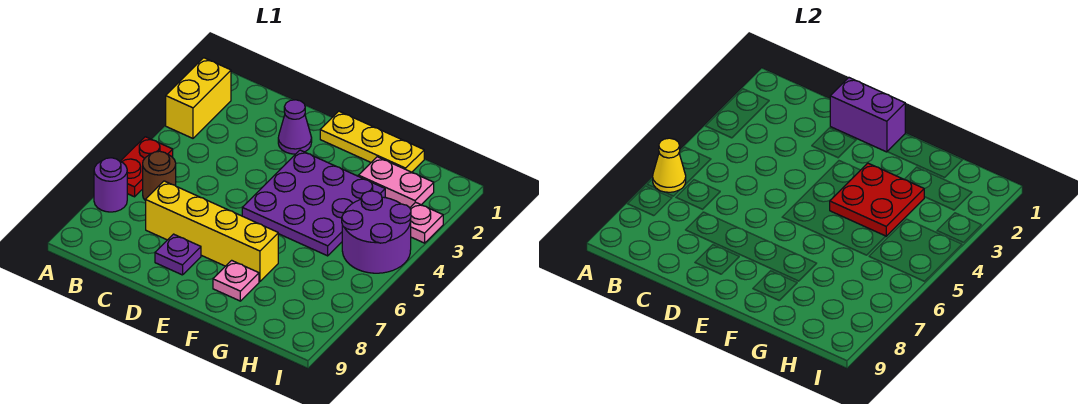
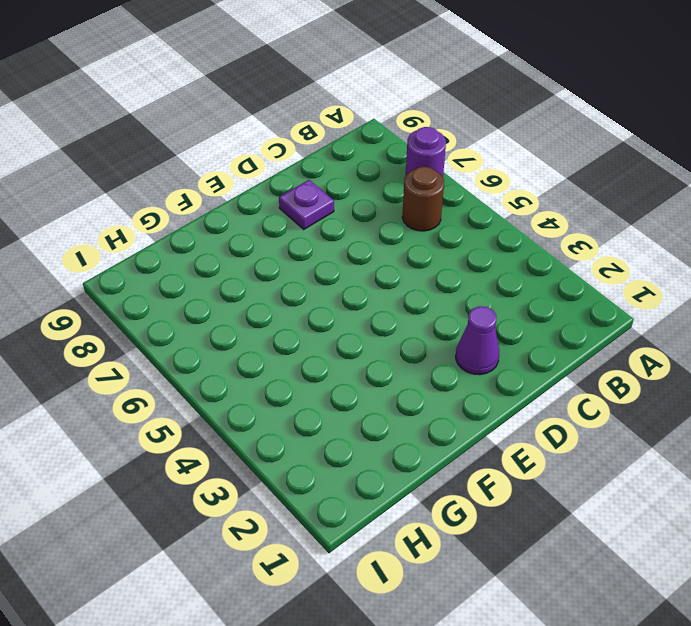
none -> yellow 1x2 brick [166,58,231,138]
none -> red 1x2 plate [121,137,173,197]
none -> yellow 1x4 brick [146,181,278,282]

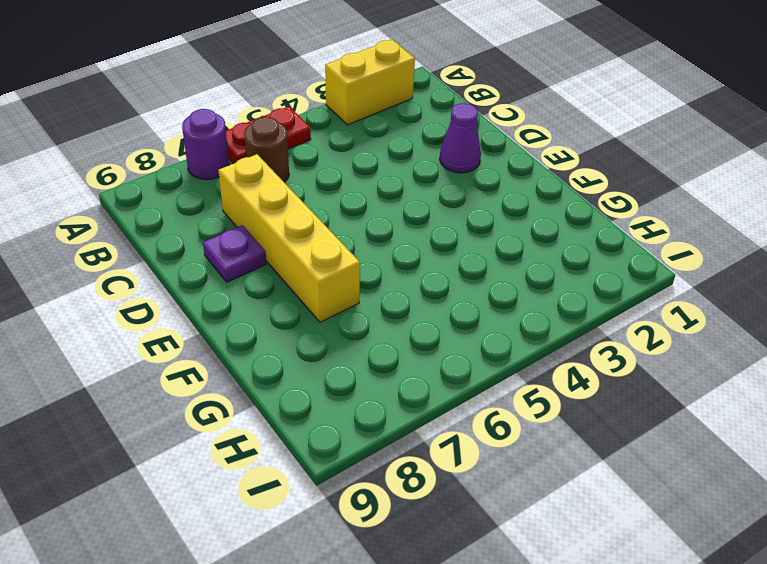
none -> yellow 1x3 plate [320,111,424,172]
none -> purple 3x3 plate [242,150,385,256]
none -> pink 1x1 plate [213,260,259,301]

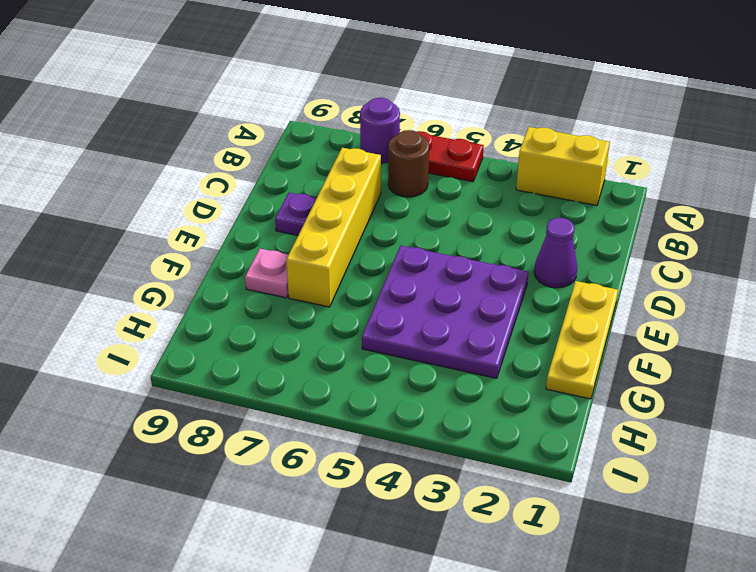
none -> pink 1x2 plate [359,157,434,208]
none -> purple 2x2 round brick [342,191,411,273]
none -> pink 1x1 plate [410,202,443,243]

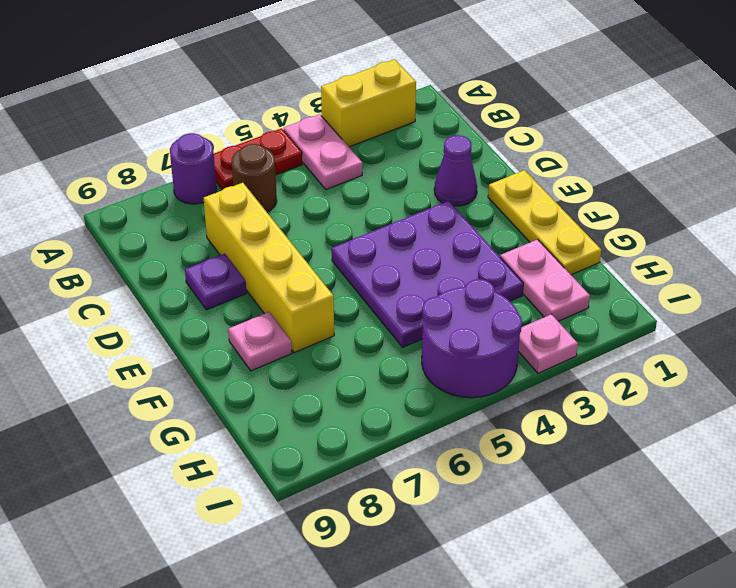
pink 1x2 plate [284,114,362,189] -> none
none -> yellow 1x1 cone [653,138,686,192]
none -> purple 1x2 brick [830,78,905,152]
none -> red 2x2 plate [830,163,924,236]

